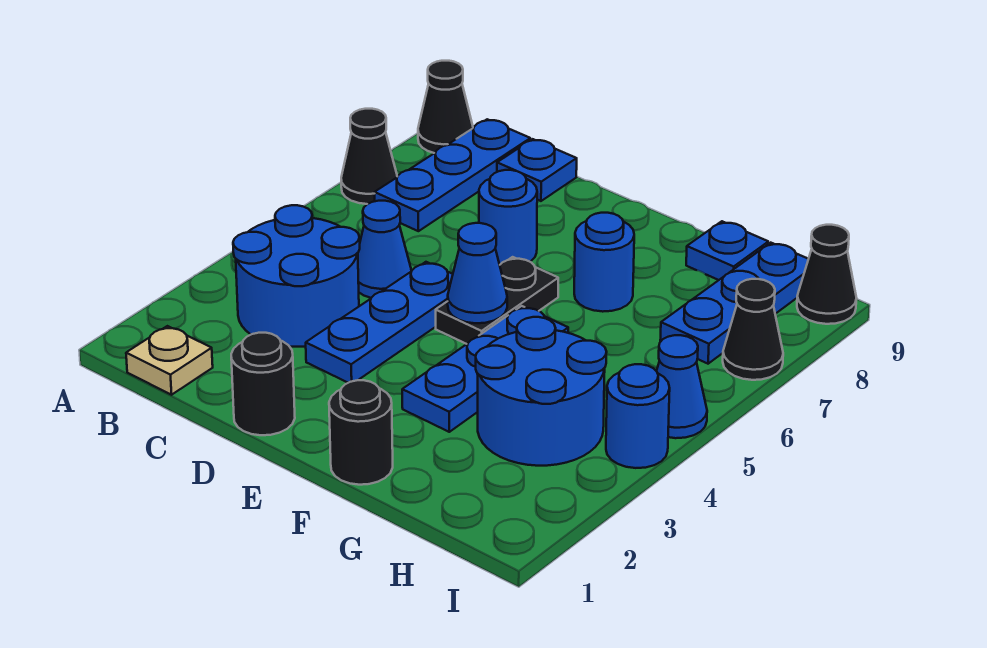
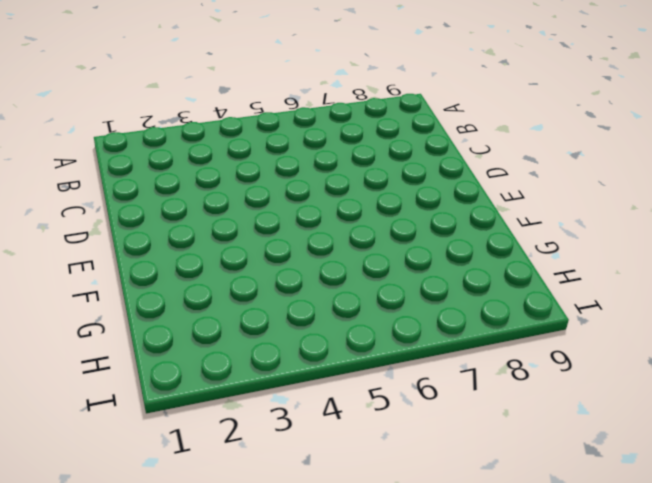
none -> black 1x1 cone [341,109,397,204]
none -> black 1x1 cone [418,61,473,153]
none -> tan 1x1 plate [126,326,213,395]

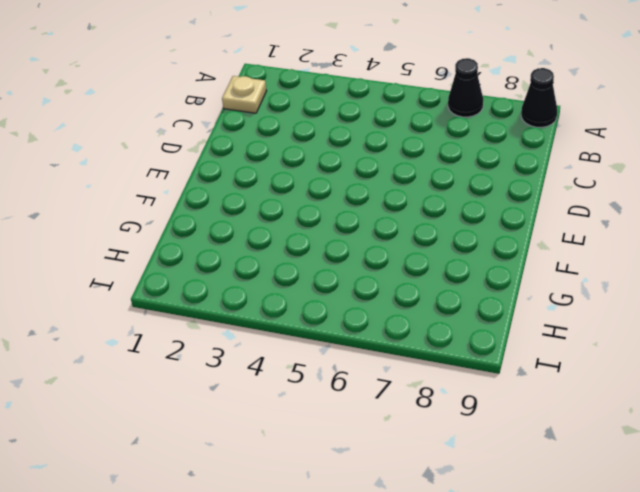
none -> blue 2x2 round brick [233,205,360,347]
none -> blue 1x3 plate [375,119,530,231]
none -> blue 1x1 cone [358,201,411,298]

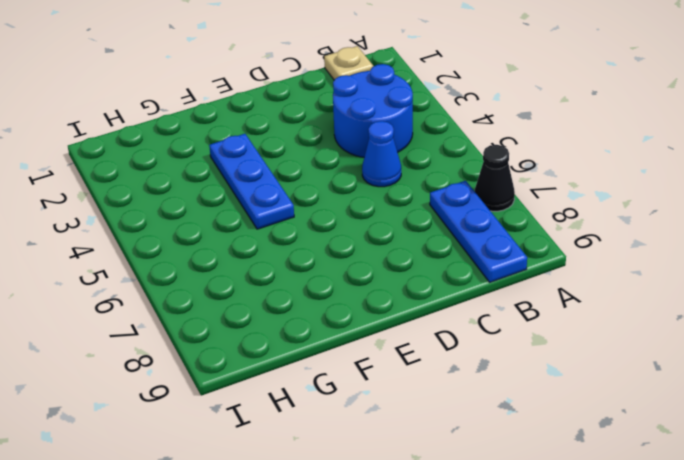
none -> black 1x1 cone [418,61,473,153]
none -> blue 1x1 plate [497,139,577,201]
none -> black 1x1 round brick [231,333,295,435]

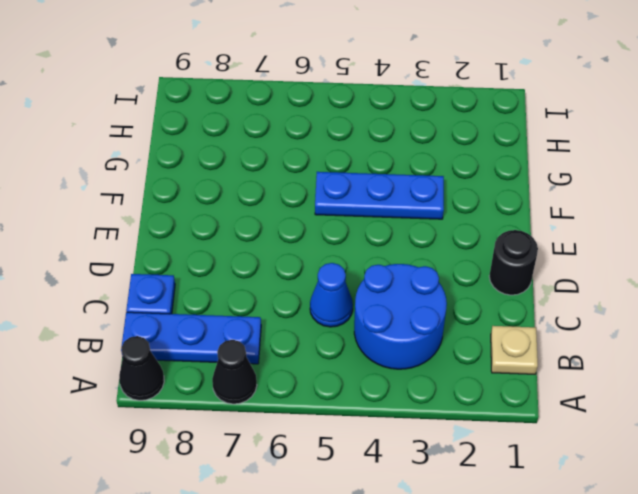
none -> blue 1x3 plate [306,262,453,383]
none -> blue 1x1 round brick [479,170,537,265]
none -> black 1x2 plate [436,257,558,344]

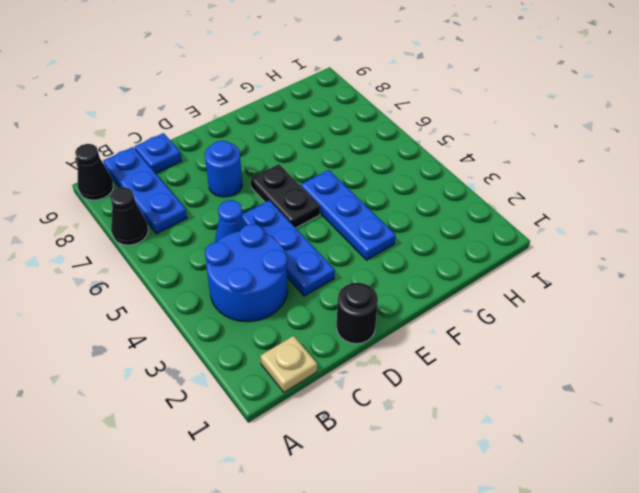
none -> black 1x1 round brick [329,380,393,485]
none -> blue 1x1 round brick [574,213,634,312]
none -> blue 2x2 round brick [476,317,607,466]

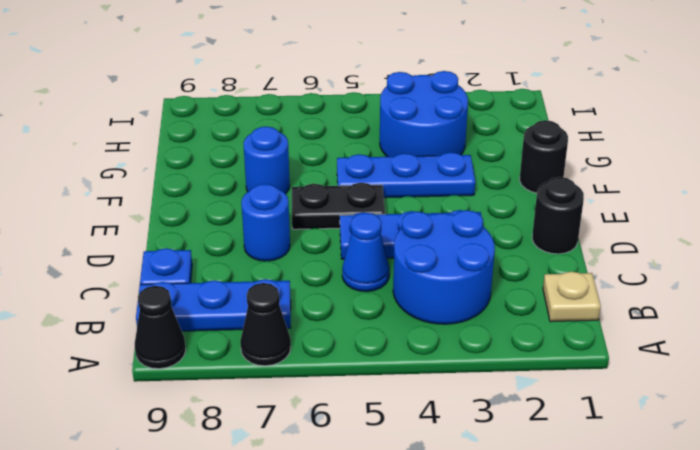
none -> blue 1x1 plate [686,221,768,280]
none -> blue 1x3 plate [660,243,808,364]
none -> blue 1x1 round brick [606,364,670,468]

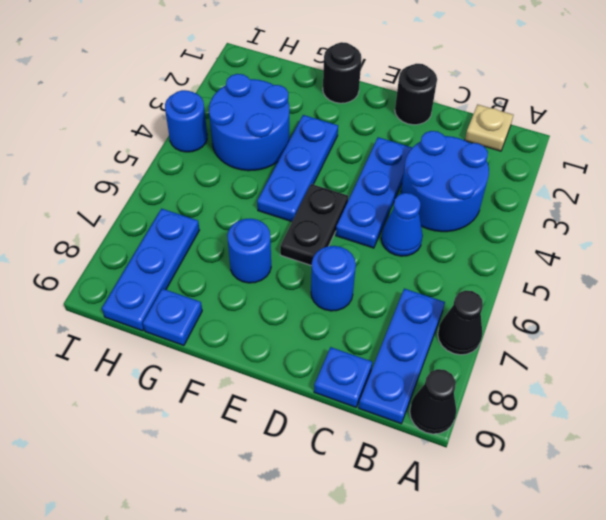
none -> blue 1x1 cone [657,335,707,438]
none -> black 1x1 cone [723,279,783,380]
none -> black 1x1 cone [797,225,856,324]

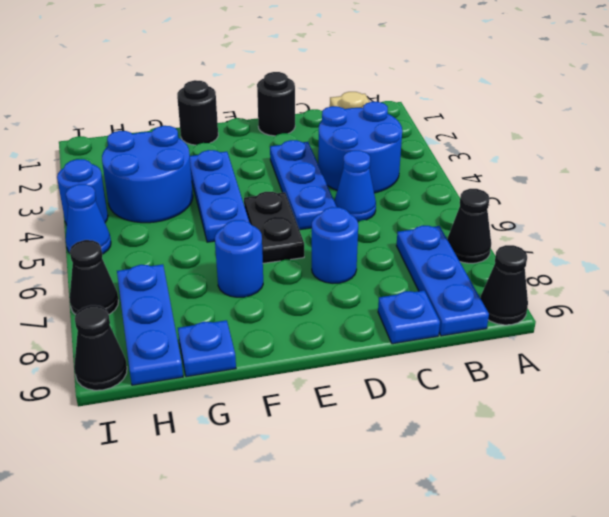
none -> blue 1x1 cone [448,223,507,323]

